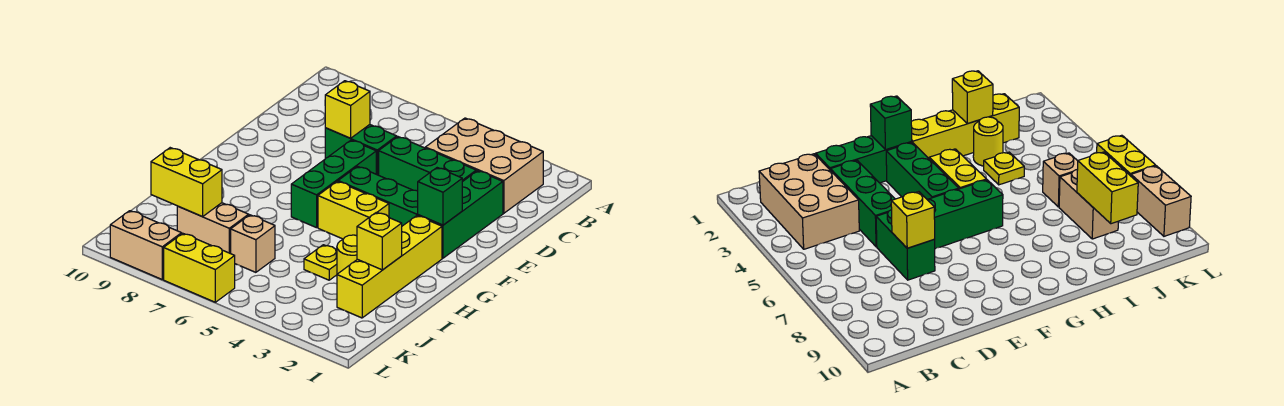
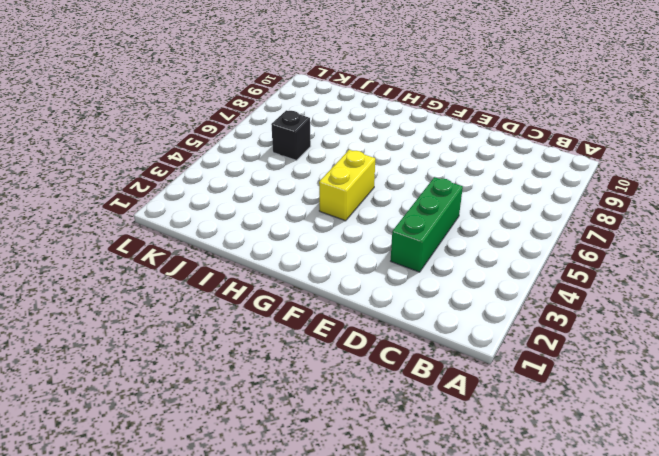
black 1x1 brick [271,110,311,160] -> tan 1x1 brick [231,215,275,272]
none -> tan 2x3 brick [425,118,543,213]
none -> green 1x3 brick [418,171,503,258]
none -> green 1x2 brick [325,125,397,175]

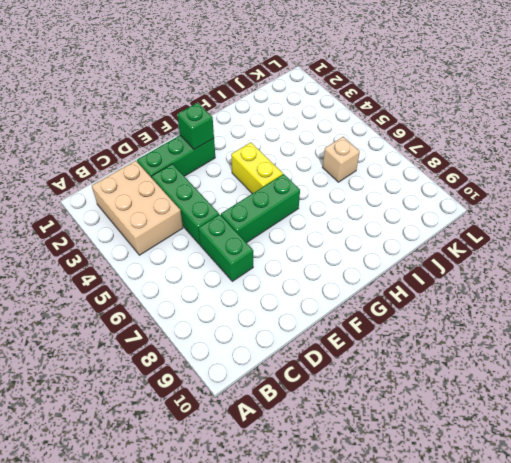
none -> green 1x3 brick [338,167,418,226]
none -> yellow 1x4 brick [337,216,442,318]
none -> yellow 1x1 round brick [337,235,357,274]

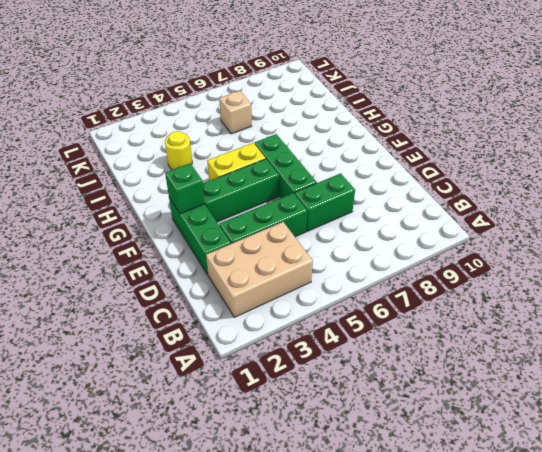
none -> yellow 1x4 brick [337,216,442,318]
none -> yellow 1x1 plate [304,245,337,280]
none -> tan 1x2 brick [177,203,249,254]

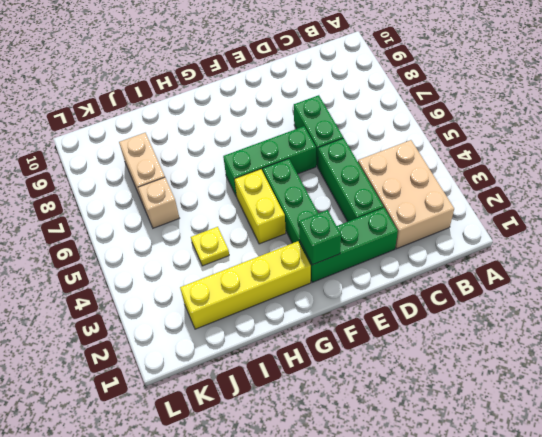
none -> yellow 1x1 round brick [337,235,357,274]
none -> yellow 1x2 brick [164,233,235,302]
none -> tan 1x2 brick [110,211,182,279]

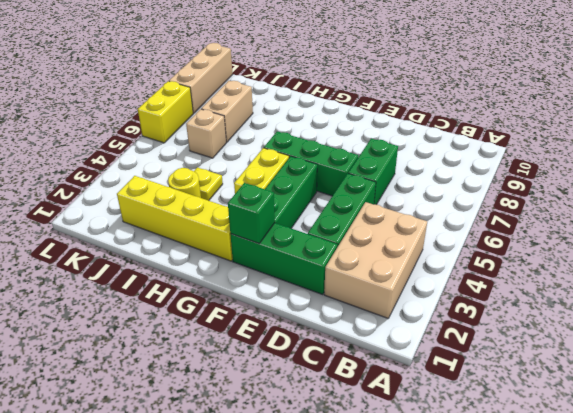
tan 1x3 brick [169,43,233,113] -> tan 1x2 brick [110,211,182,279]
none -> yellow 1x1 brick [325,81,370,138]
none -> yellow 1x1 brick [357,212,402,270]
none -> yellow 1x2 brick [151,148,222,217]

